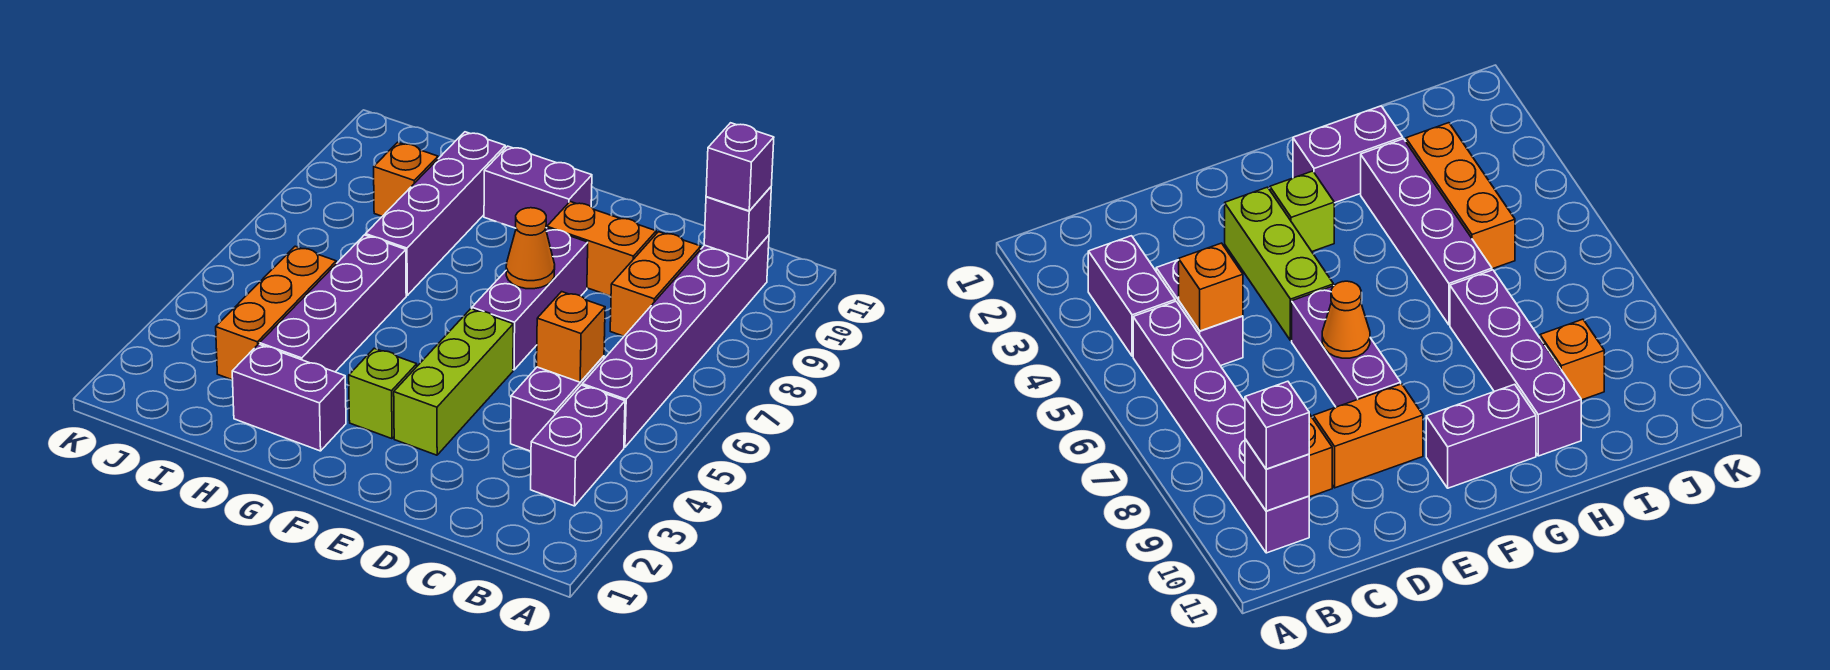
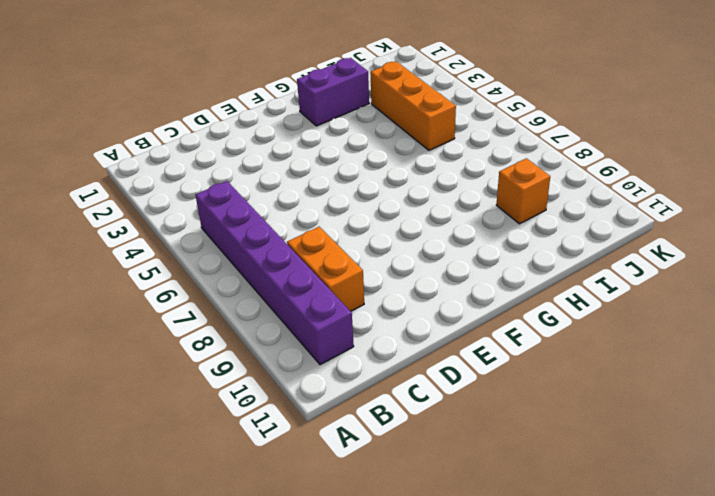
none -> purple 1x2 brick [531,385,625,506]
none -> purple 1x2 brick [511,356,604,451]
none -> orange 1x2 brick [547,202,656,296]

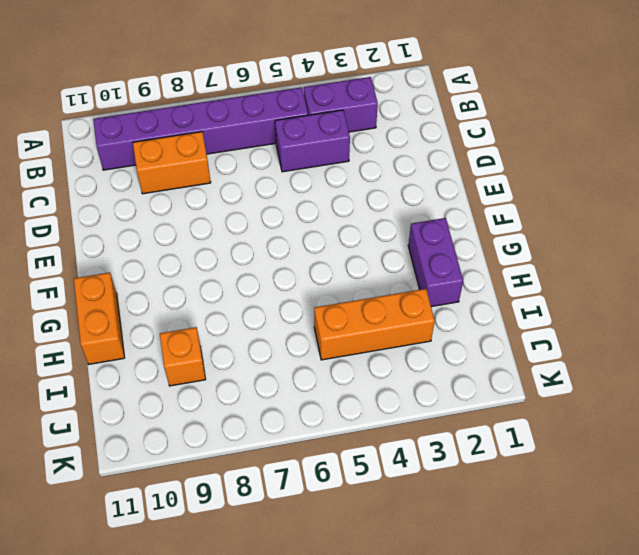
orange 1x2 brick [74,272,125,364] -> orange 1x2 brick moved to [547,202,656,296]
none -> lime 1x3 brick [394,309,513,455]
none -> purple 1x3 brick [472,228,588,370]
none -> lime 1x1 brick [349,348,417,439]

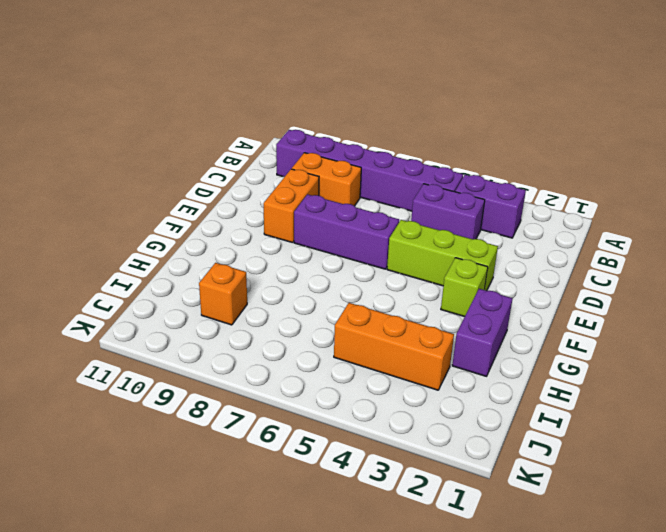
none -> purple 1x2 brick [484,146,592,228]
none -> purple 1x4 brick [260,235,406,372]
none -> purple 1x4 brick [366,132,505,295]

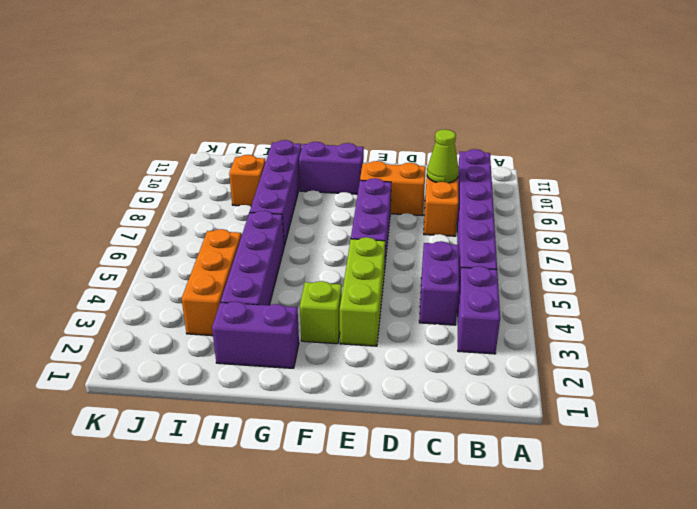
lime 1x1 cone [427,129,459,183] -> none
none -> purple 1x1 brick [704,187,771,260]
none -> orange 1x1 brick [537,292,605,382]
none -> orange 1x1 cone [506,208,555,289]

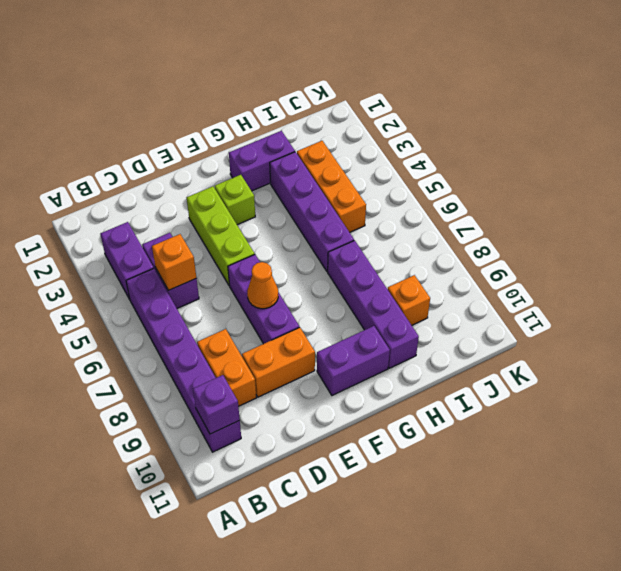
none -> purple 1x1 brick [706,123,774,211]

